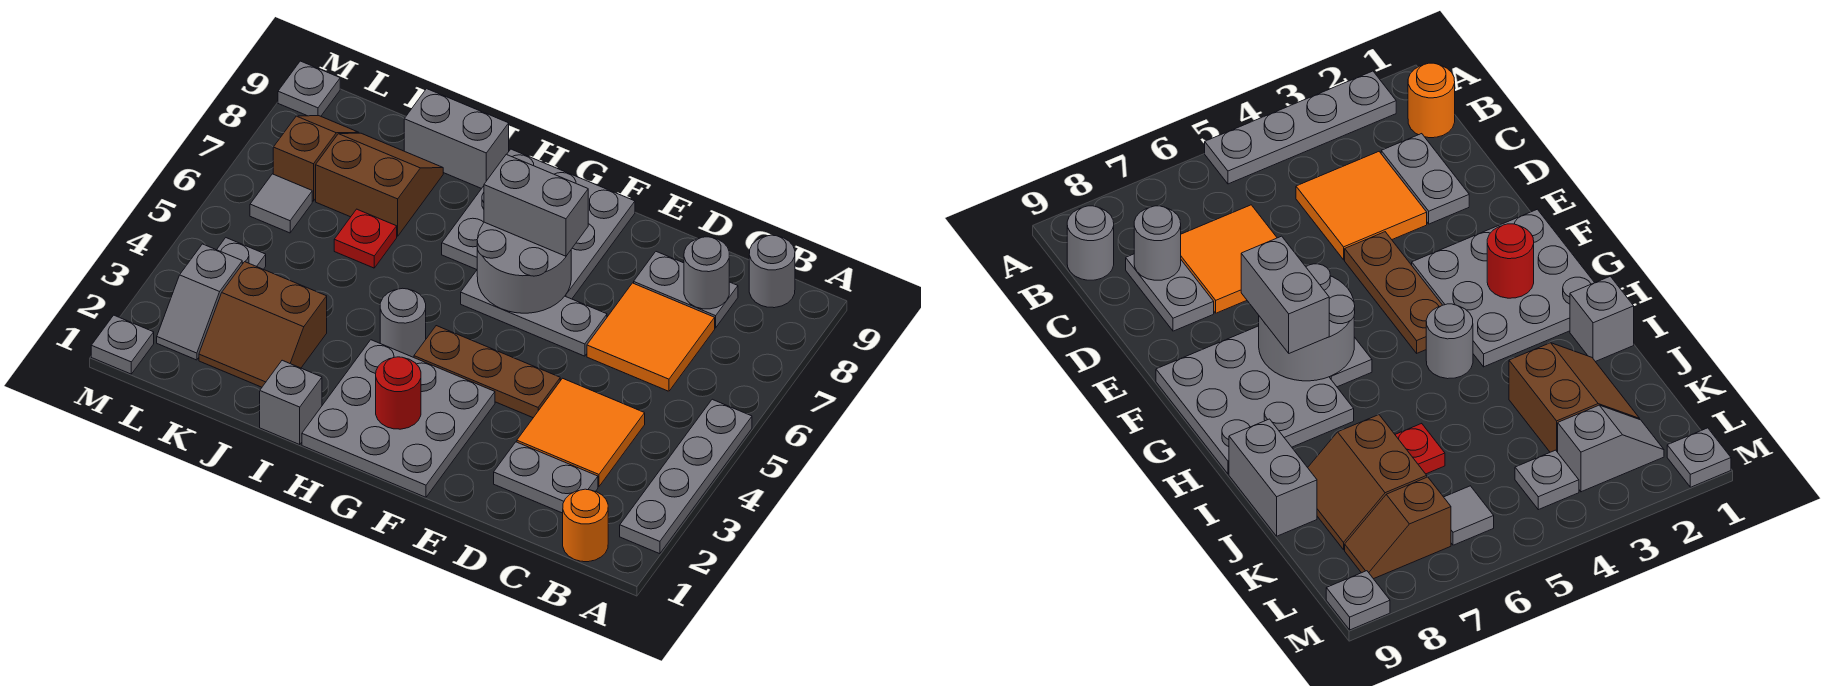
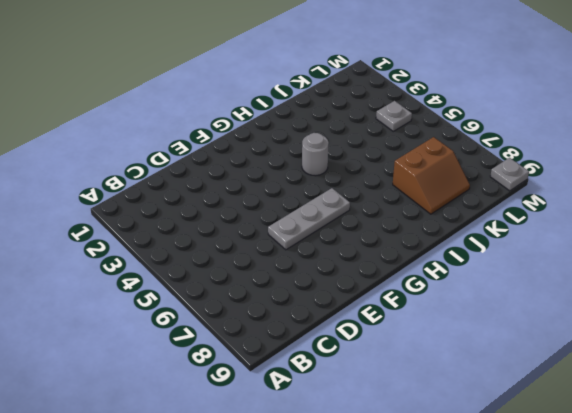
none -> grey 1x4 plate [620,399,752,554]
none -> orange 1x1 round brick [563,489,608,562]
none -> grey 1x1 round brick [749,235,795,308]

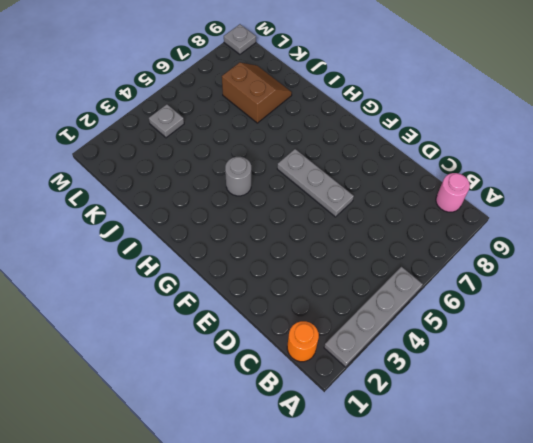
pink 1x1 round brick [436,173,470,212] -> grey 1x1 round brick [749,235,795,308]
none -> grey 1x2 plate [494,442,598,513]
none -> orange 2x2 tile [517,378,645,487]
none -> orange 2x2 tile [587,283,715,391]

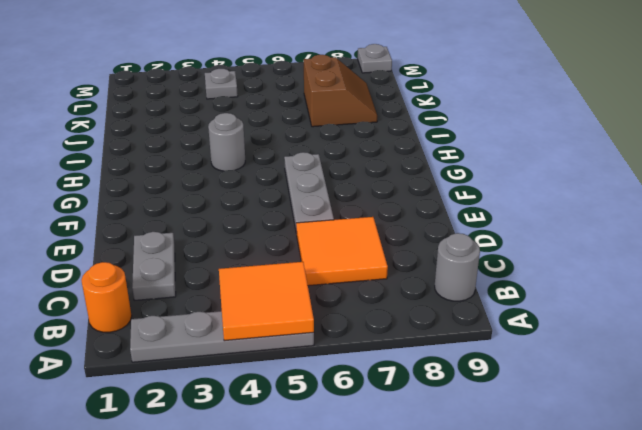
orange 2x2 tile [219,262,314,341] -> orange 2x2 tile moved to [517,378,645,487]
none -> grey 1x2 plate [634,252,738,328]
none -> brown 1x3 plate [414,326,560,418]
none -> grey 3x3 plate [302,340,495,497]

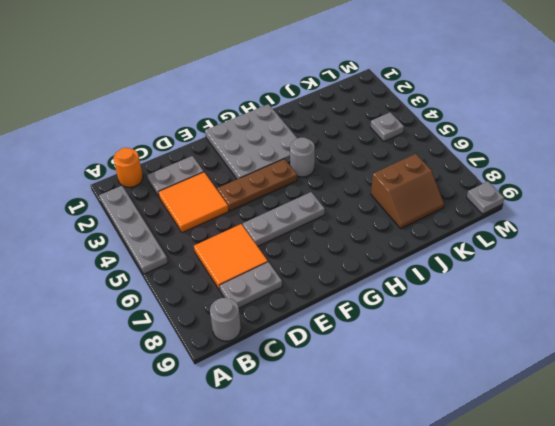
none -> grey 3x3 plate [442,149,635,299]
none -> grey 1x1 brick [260,360,322,444]
none -> grey 1x2 brick [404,89,509,189]

